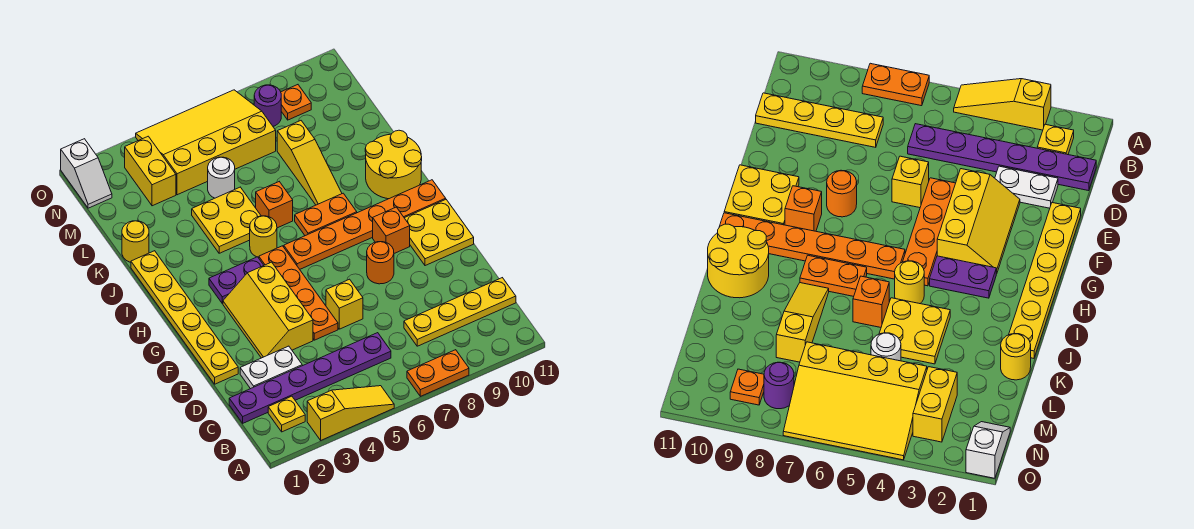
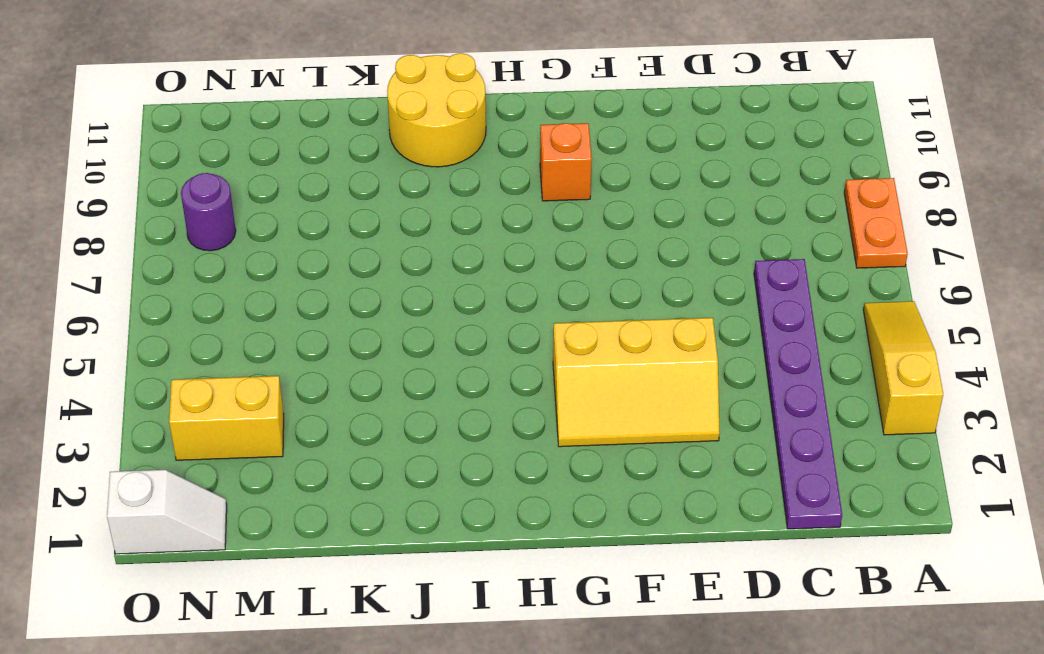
none -> yellow 1x1 plate [268,396,305,432]
none -> yellow 1x4 plate [404,278,516,346]
none -> white 1x2 plate [240,346,302,389]

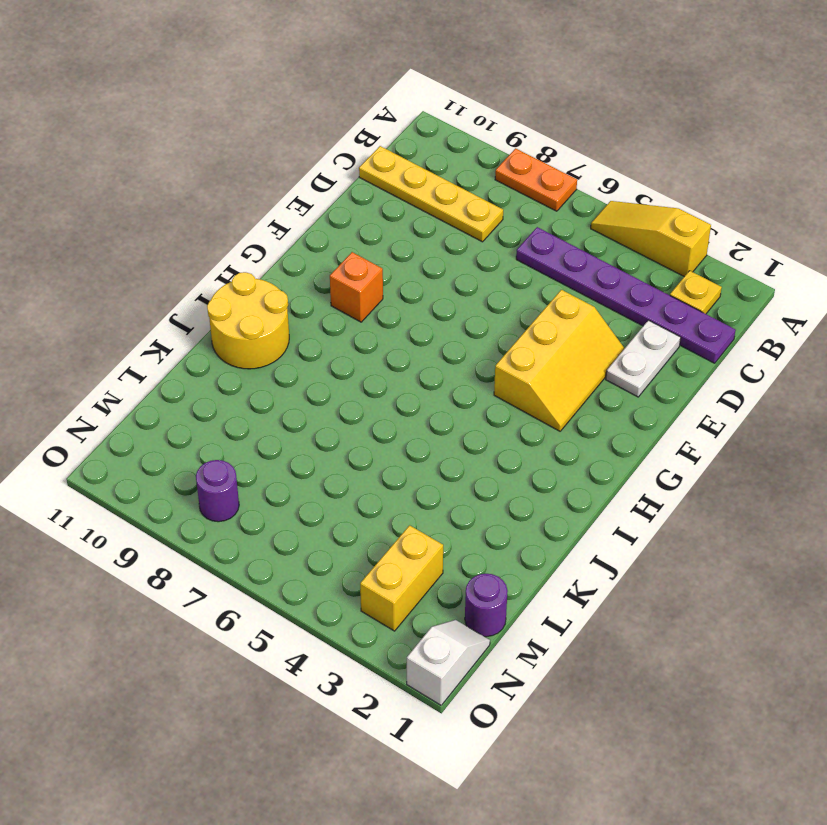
white 1x2 plate [606,320,681,397] -> white 1x2 plate turned to [240,346,302,389]
purple 1x1 round brick [465,574,508,637] -> none
none -> yellow 1x6 plate [131,251,238,384]
none -> orange 1x4 plate [259,246,338,340]
none -> yellow 1x1 brick [326,279,363,329]

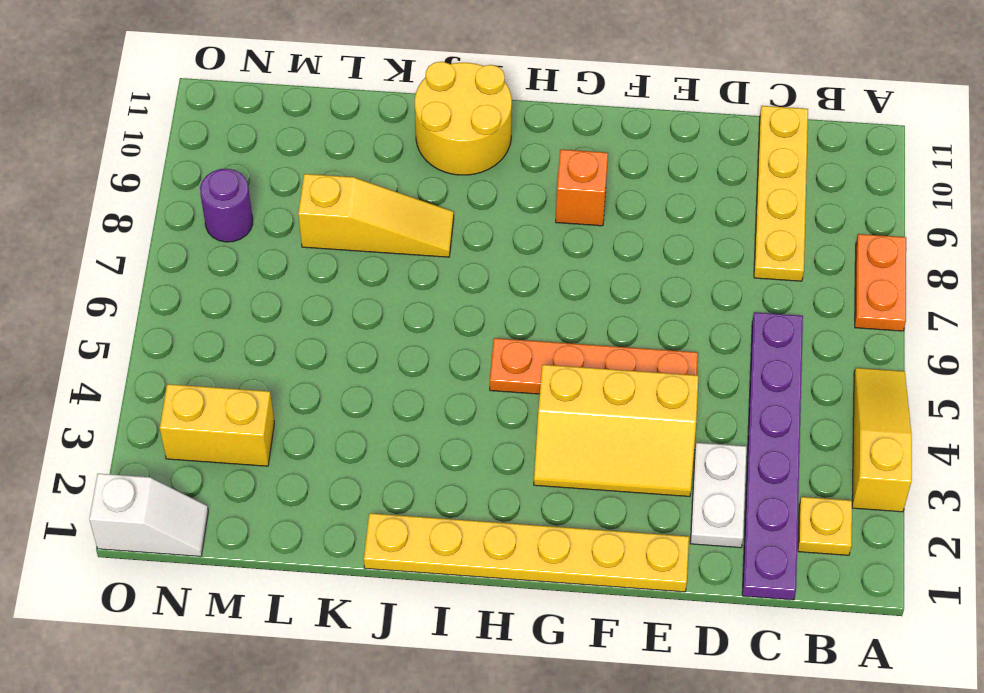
none -> yellow 1x1 brick [326,279,363,329]
none -> orange 1x1 round brick [367,242,394,284]
none -> yellow 2x2 plate [405,200,474,266]

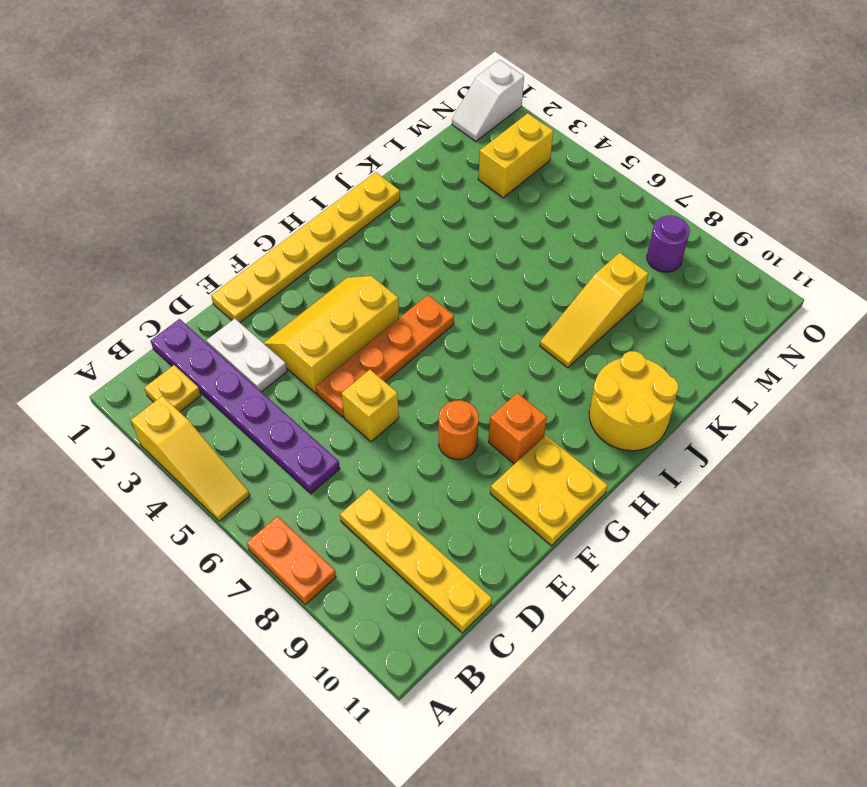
none -> purple 1x2 plate [209,257,264,304]
none -> orange 1x6 plate [284,180,446,269]
none -> yellow 1x1 round brick [250,216,277,258]

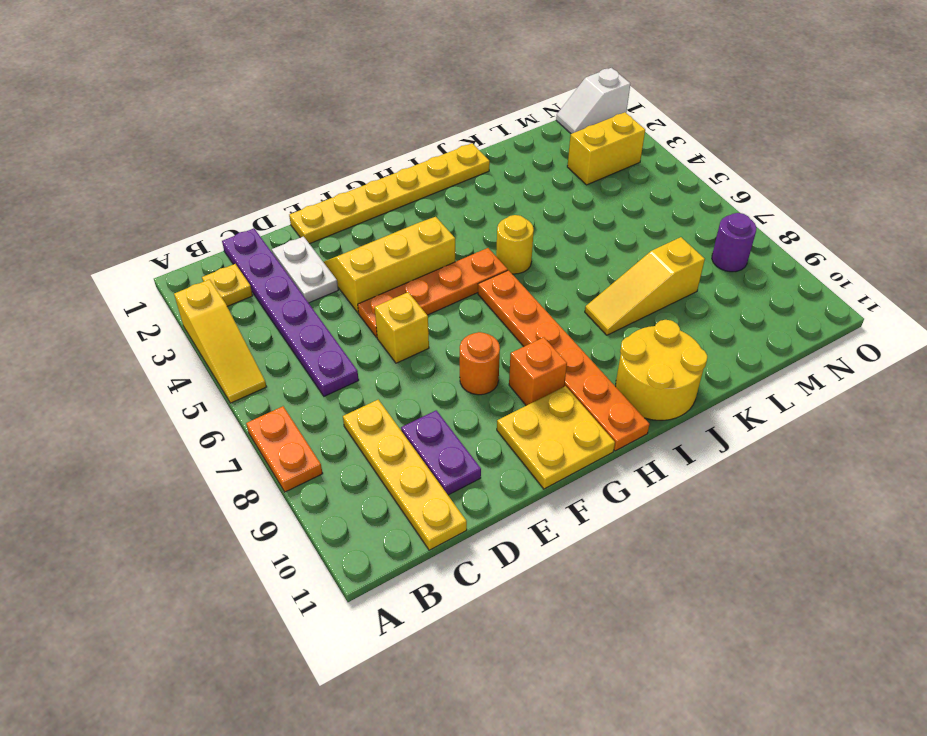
purple 1x2 plate [401,410,481,495] -> purple 1x2 plate moved to [209,257,264,304]
none -> orange 1x2 plate [295,193,357,236]
none -> yellow 2x2 plate [192,187,261,253]
none -> orange 1x1 brick [256,182,293,228]

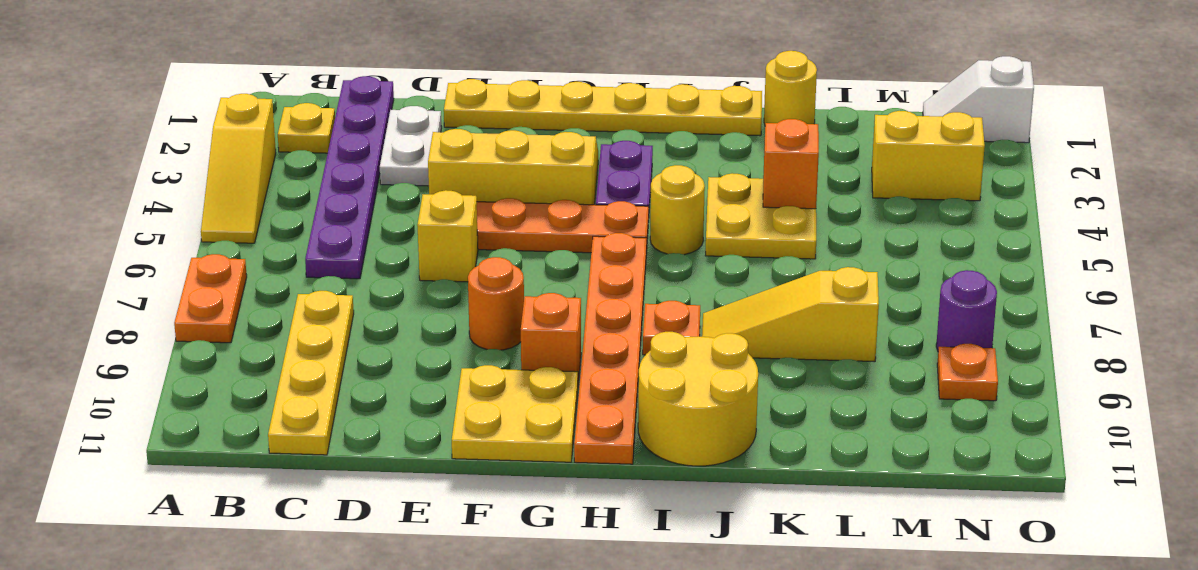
orange 1x1 plate [643,301,700,355] -> orange 1x2 plate [295,193,357,236]
orange 1x1 brick [763,119,819,209] -> orange 1x1 brick moved to [256,182,293,228]
none -> white 1x1 round brick [208,157,235,198]
none -> yellow 3x4 slope [136,90,276,195]

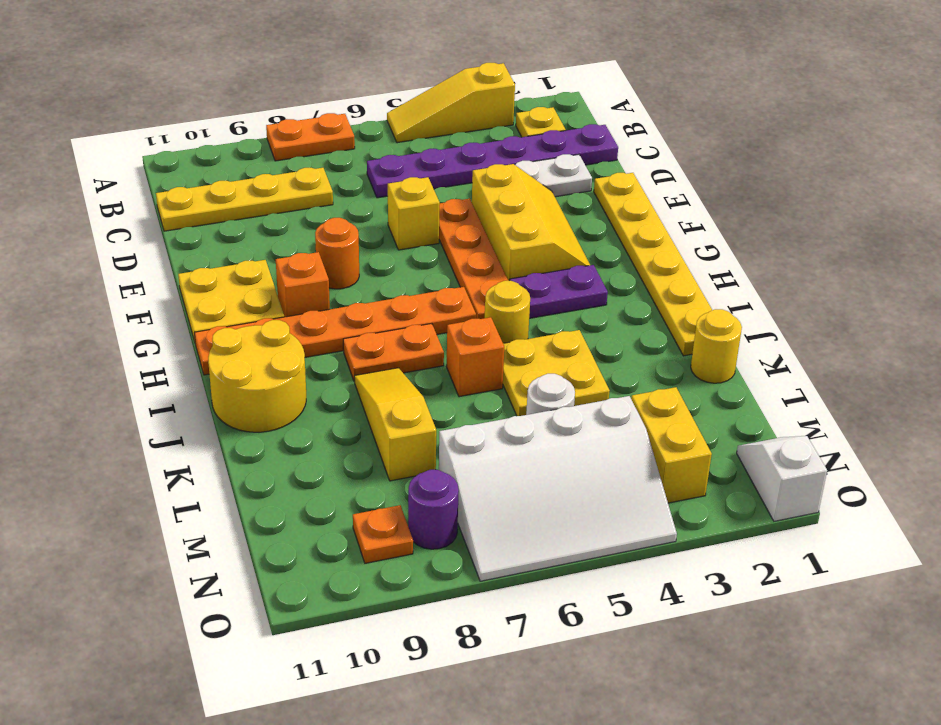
white 3x4 slope [439,396,677,581] -> yellow 3x4 slope [136,90,276,195]

